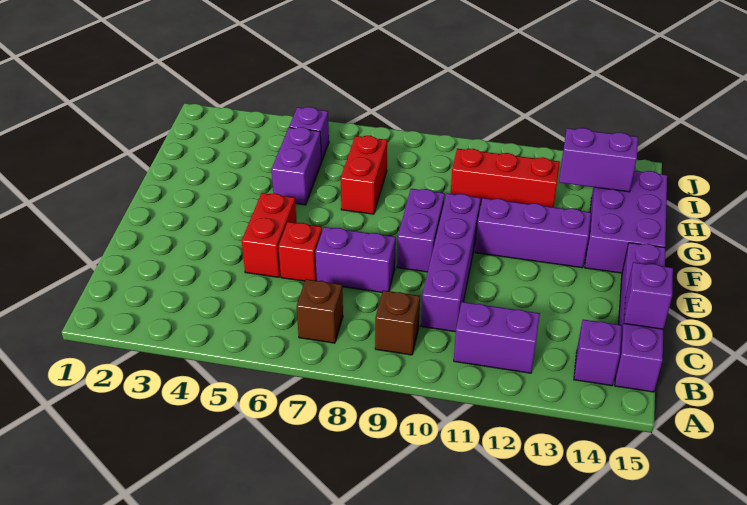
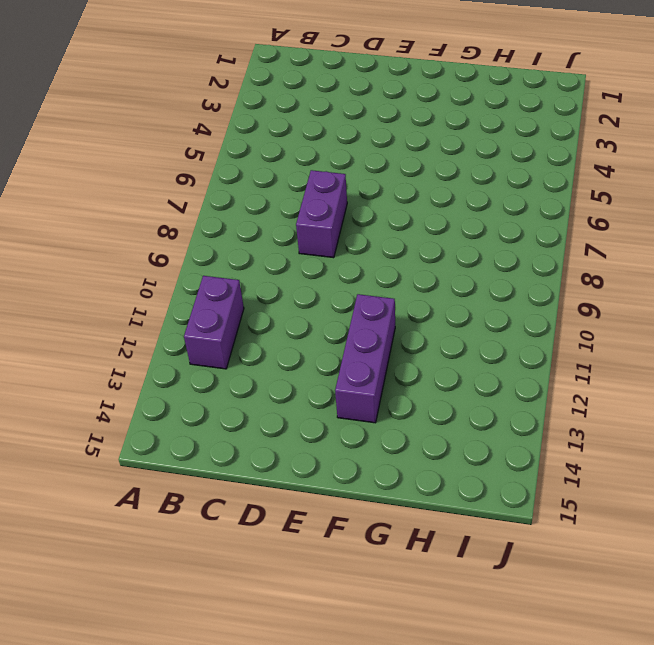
none -> brown 1x1 brick [297,279,343,343]
none -> brown 1x1 brick [375,290,420,355]
none -> purple 1x1 brick [574,320,622,386]

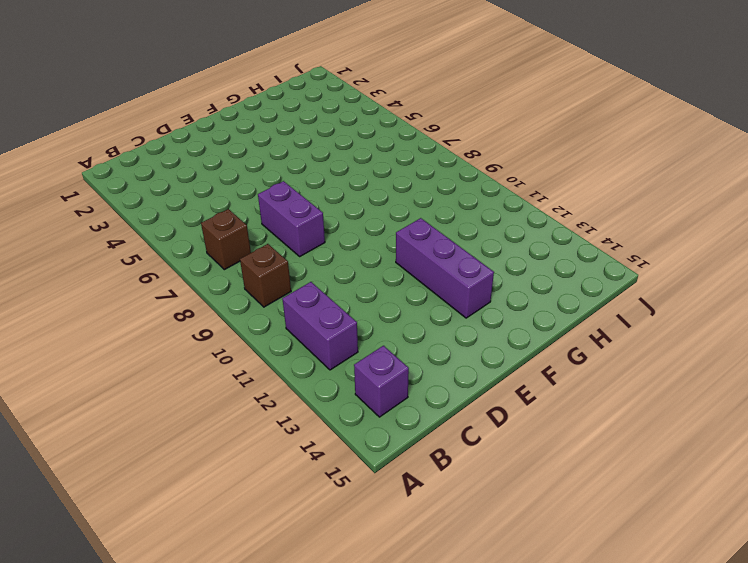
none -> purple 1x4 brick [615,243,665,392]
none -> purple 1x4 brick [421,193,481,332]
none -> red 1x2 brick [242,193,297,277]

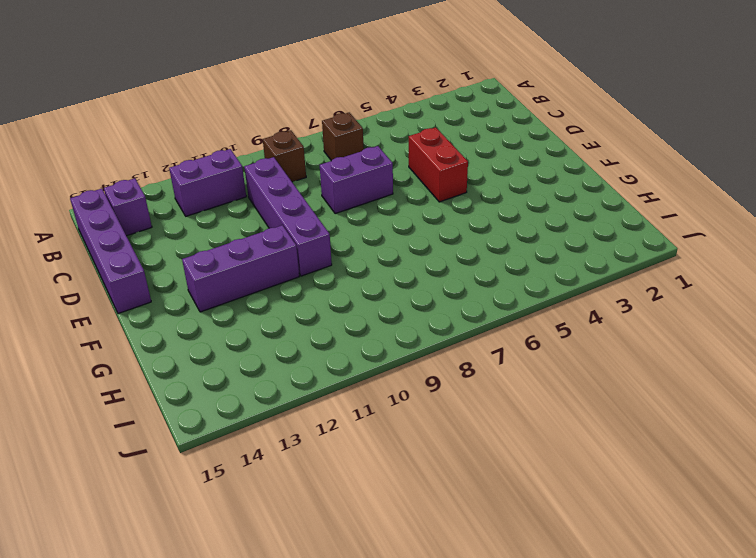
none -> red 1x1 brick [278,222,322,281]
none -> purple 1x2 brick [397,189,445,272]
none -> purple 2x3 brick [585,171,667,273]

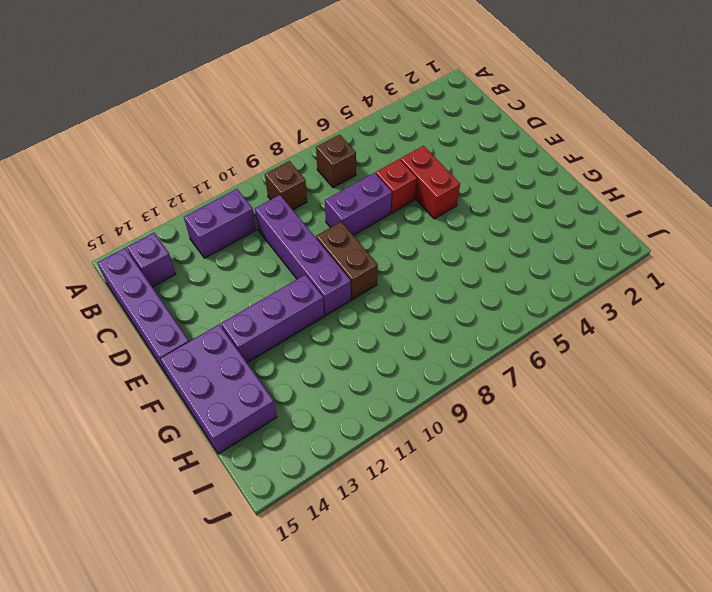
brown 1x2 brick [316,222,378,299] -> purple 1x2 brick [397,189,445,272]
none -> purple 1x2 brick [271,127,322,205]
none -> red 1x2 brick [341,136,387,214]
none -> red 1x3 brick [451,149,560,207]

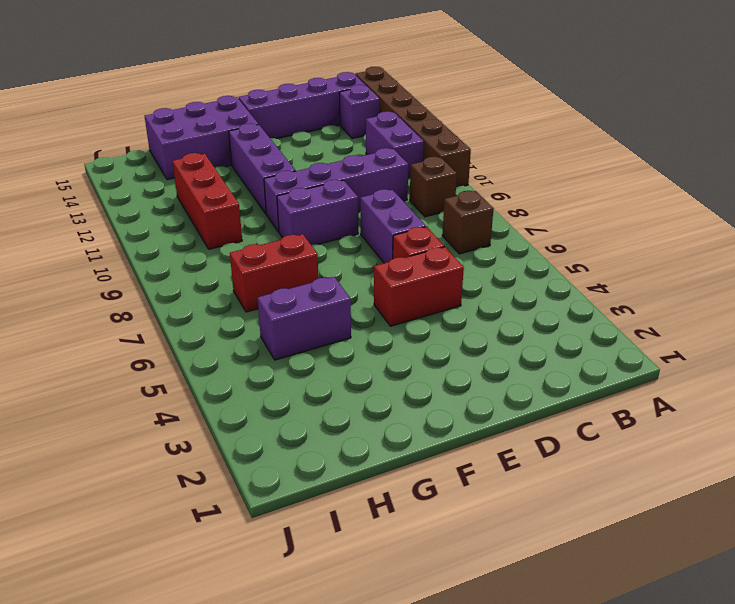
brown 1x6 brick [355,67,471,187] -> none
none -> purple 1x1 brick [289,107,329,161]
none -> purple 1x1 brick [624,262,673,329]
none -> purple 1x2 brick [559,128,638,192]

